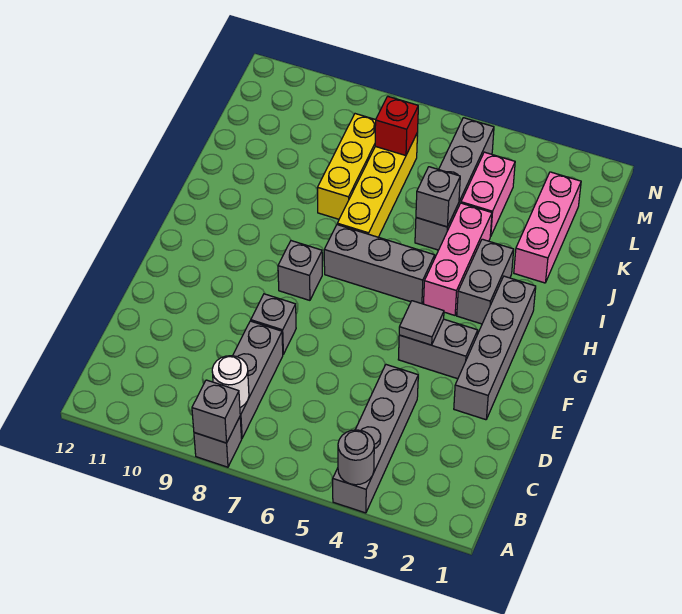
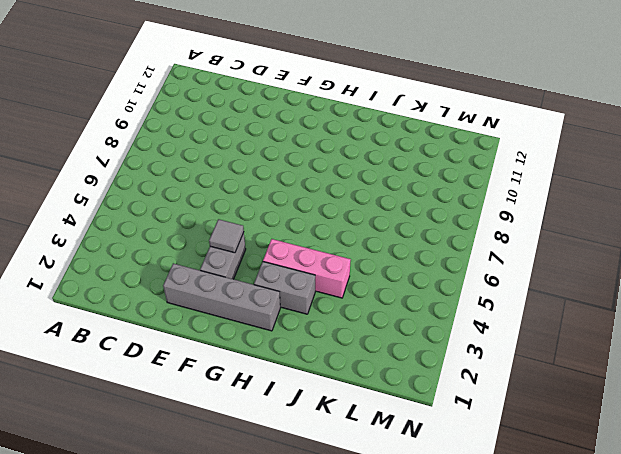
none -> grey 1x4 brick [333,365,418,513]
none -> grey 1x1 brick [194,417,242,467]
none -> grey 1x3 brick [233,321,283,438]

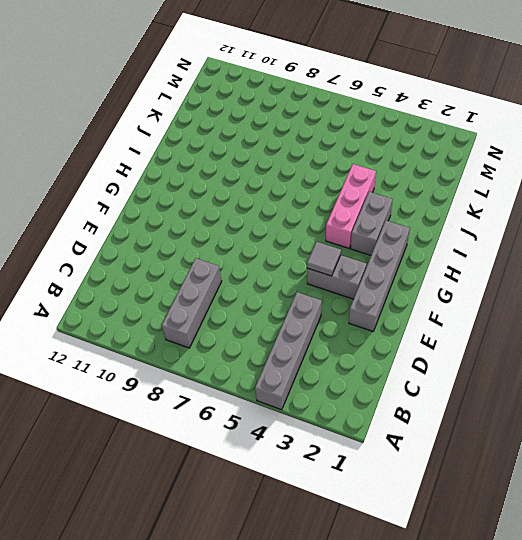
none -> grey 1x1 brick [194,417,242,467]
none -> grey 1x1 brick [251,294,296,354]
none -> grey 1x1 brick [278,241,322,300]

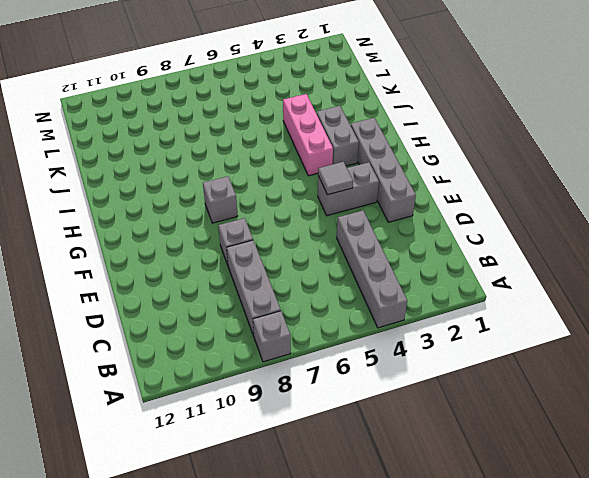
none -> grey 1x3 brick [324,225,435,304]
none -> yellow 1x4 brick [337,134,417,237]
none -> pink 1x3 brick [514,172,581,283]

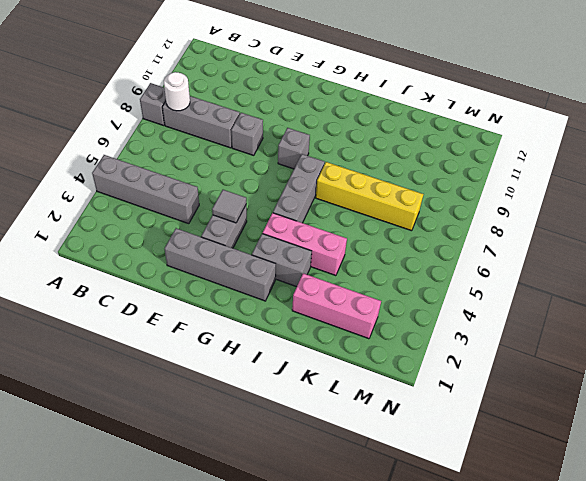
none -> grey 1x4 brick [415,118,494,250]
none -> yellow 1x3 brick [317,114,376,219]
none -> pink 1x2 brick [461,152,515,237]

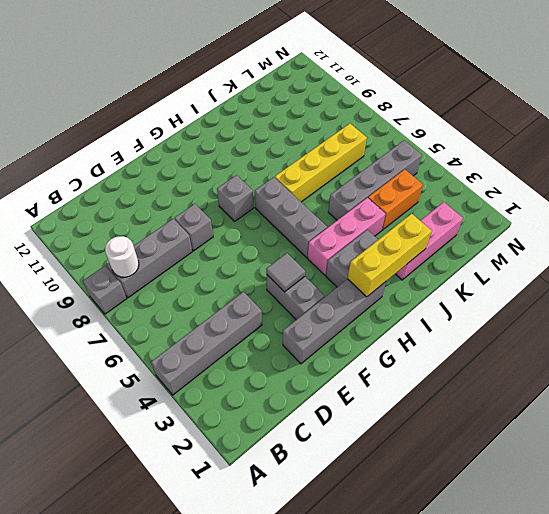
yellow 1x3 brick [348,214,432,297] -> yellow 1x3 brick moved to [317,114,376,219]
orange 1x2 brick [368,169,423,230] -> pink 1x2 brick [461,152,515,237]
none -> grey 1x1 round brick [338,430,374,485]
none -> grey 1x1 brick [192,380,240,443]
none -> grey 1x1 brick [416,167,460,227]

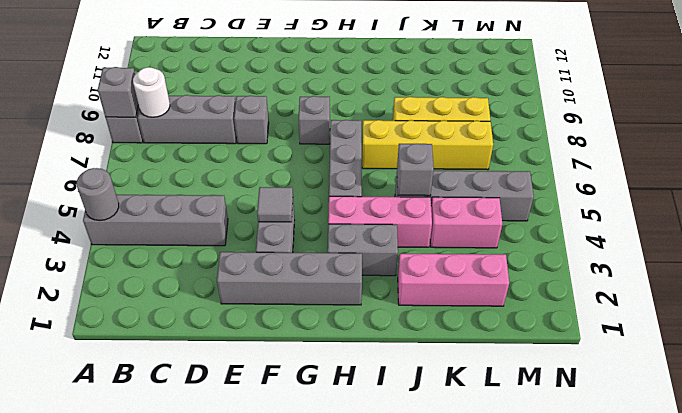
none -> red 1x1 brick [375,96,418,156]

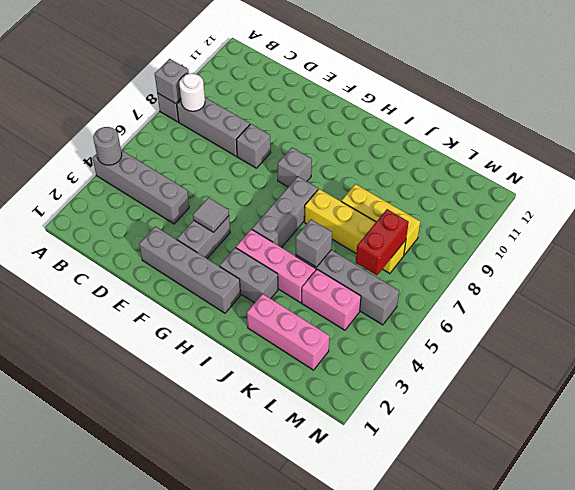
red 1x2 brick [356,209,409,275] -> red 1x1 brick [375,96,418,156]

